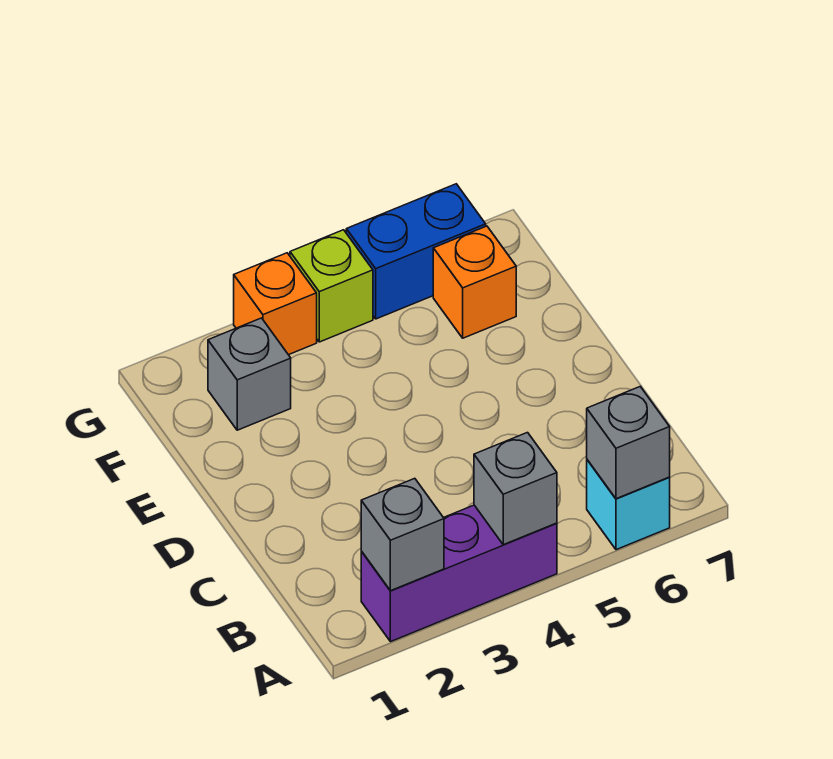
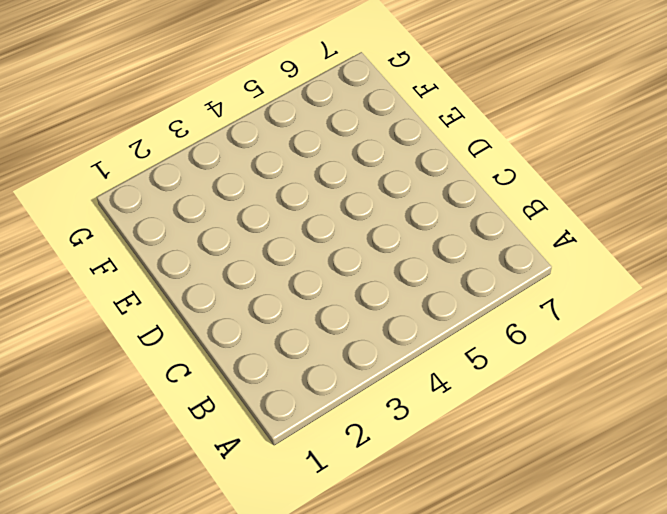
none -> purple 1x3 brick [361,505,557,642]
none -> cyan 1x1 brick [587,460,670,550]

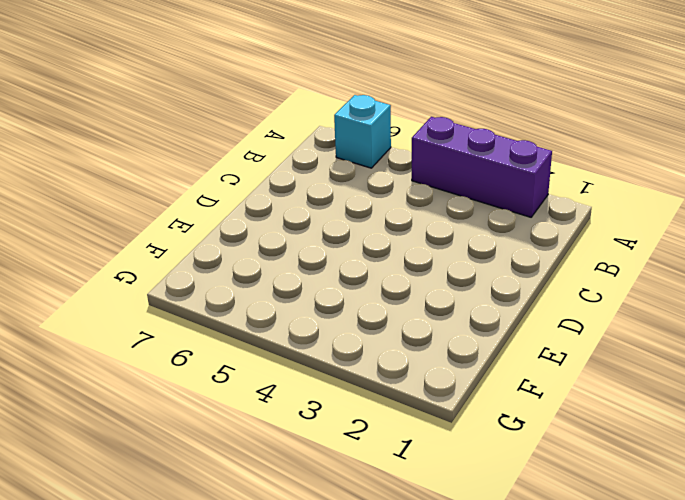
none -> grey 1x1 brick [208,318,291,430]
none -> orange 1x1 brick [433,226,516,338]

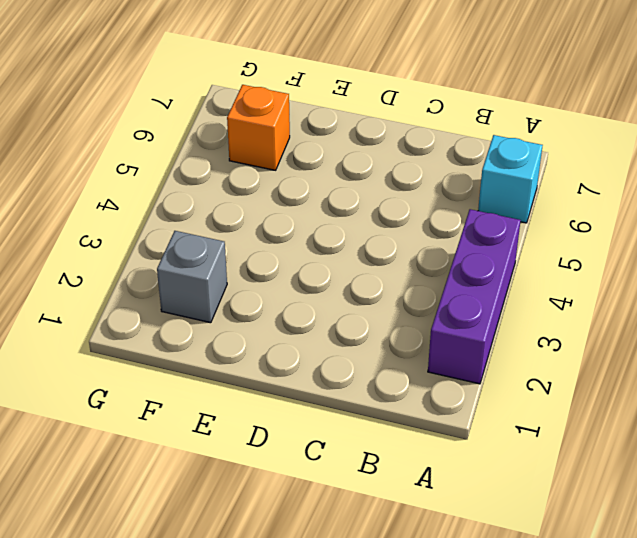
none -> orange 1x1 brick [234,253,317,355]
none -> lime 1x1 brick [290,230,373,342]

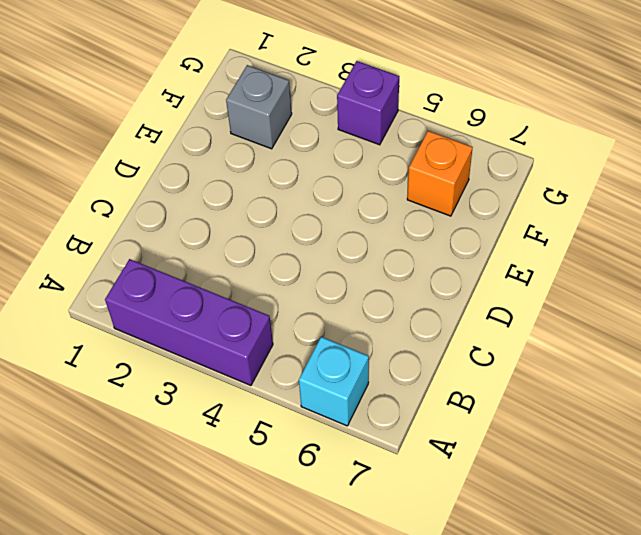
purple 1x1 brick [337,61,399,145] -> lime 1x1 brick [290,230,373,342]
none -> orange 1x1 brick [234,253,317,355]
none -> blue 1x2 brick [346,184,486,319]

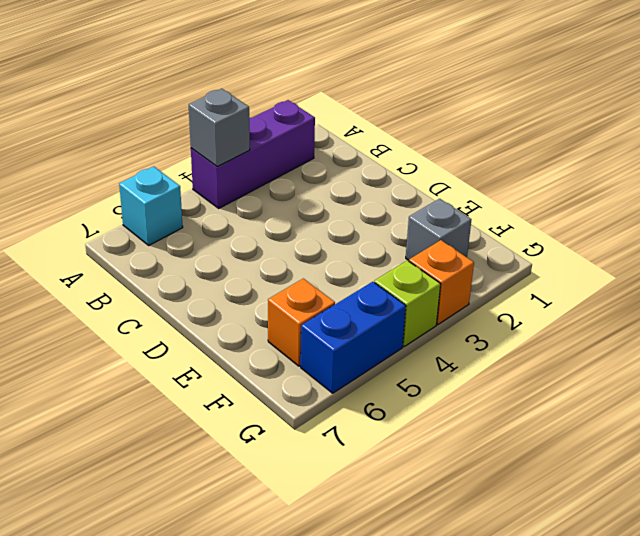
none -> grey 1x1 brick [361,478,444,591]
none -> grey 1x1 brick [587,387,670,499]

